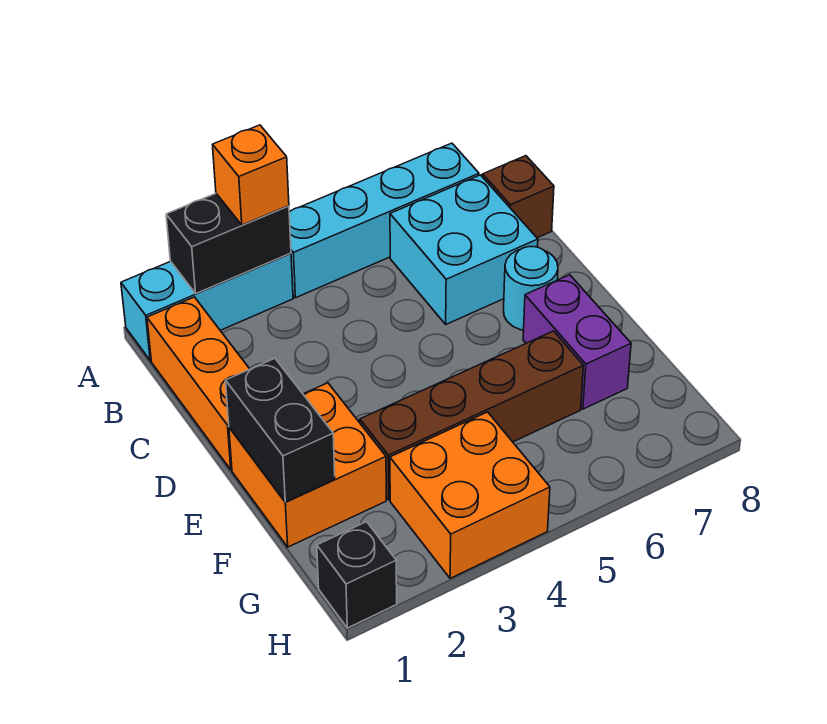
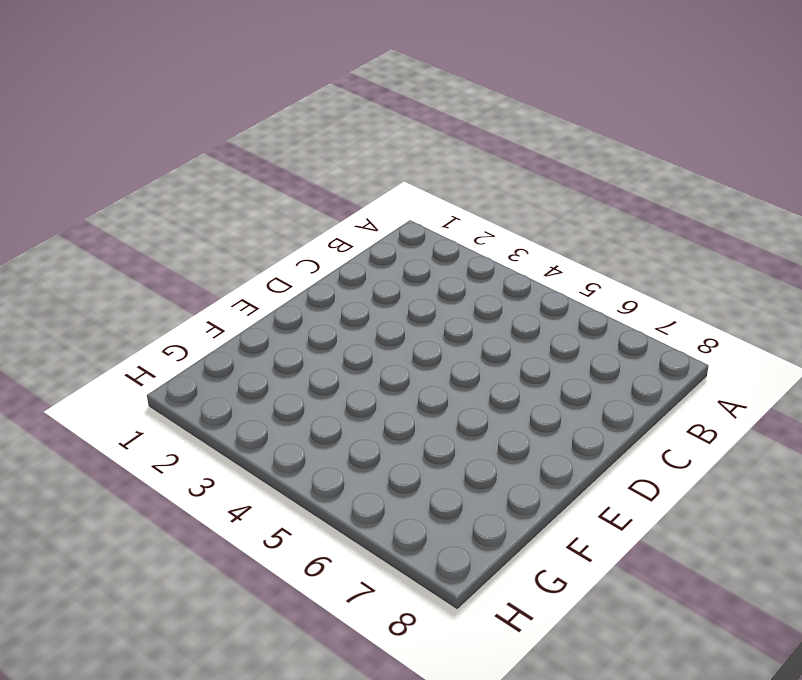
none -> cyan 1x3 brick [121,253,293,361]
none -> cyan 1x4 brick [289,143,479,298]
none -> orange 1x3 brick [147,297,249,470]

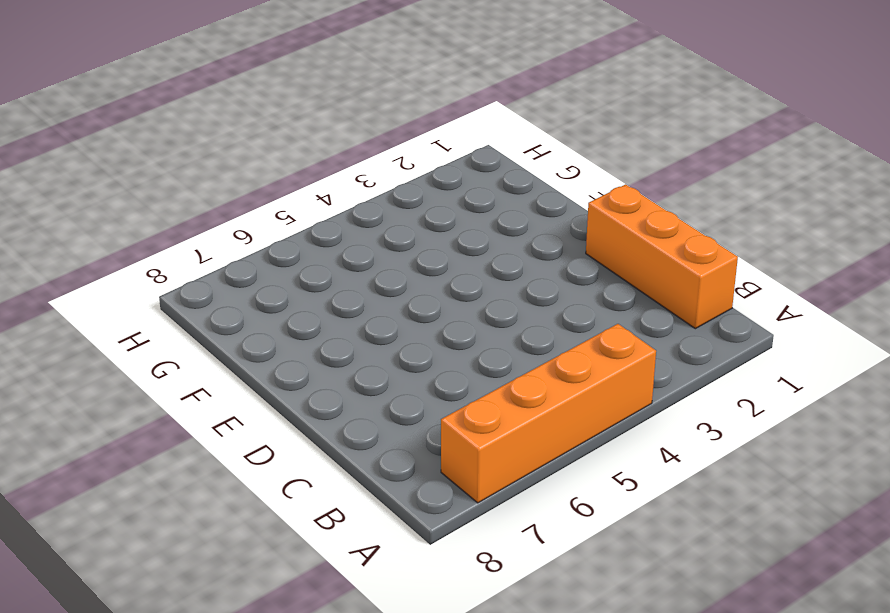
orange 1x4 brick [441,324,656,503] -> cyan 1x4 brick [289,143,479,298]
none -> cyan 1x3 brick [121,253,293,361]
none -> cyan 2x2 brick [390,175,538,324]
none -> brown 1x1 brick [483,156,554,238]

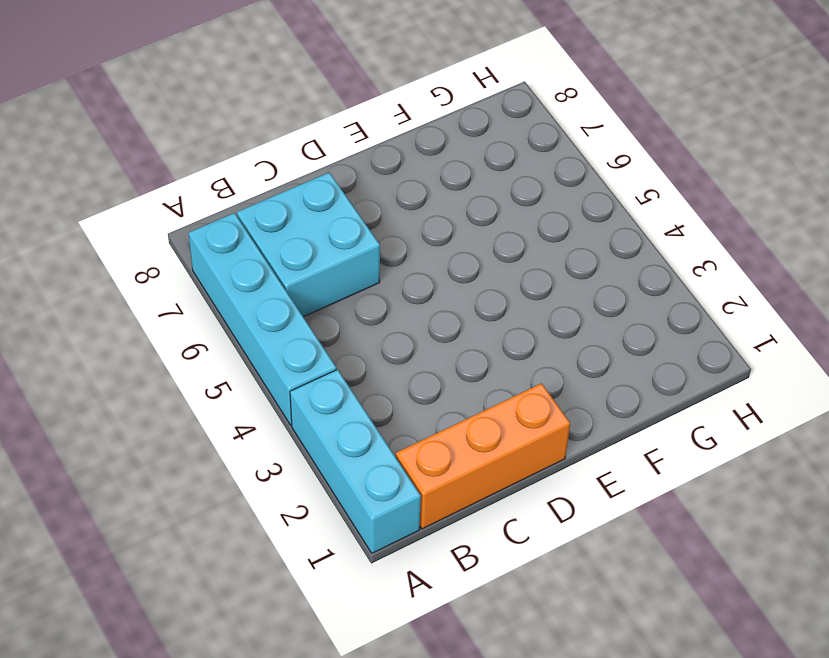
none -> brown 1x1 brick [483,156,554,238]
none -> cyan 1x1 round brick [504,247,558,330]
none -> orange 2x2 brick [229,383,386,547]

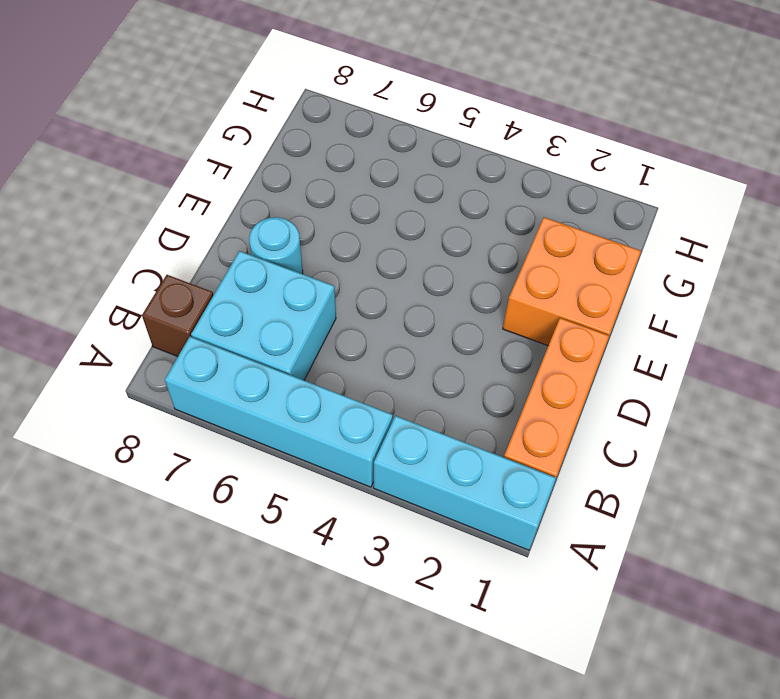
none -> purple 1x2 brick [523,275,631,409]
none -> brown 1x4 brick [360,331,584,500]
none -> orange 2x2 brick [390,412,550,578]

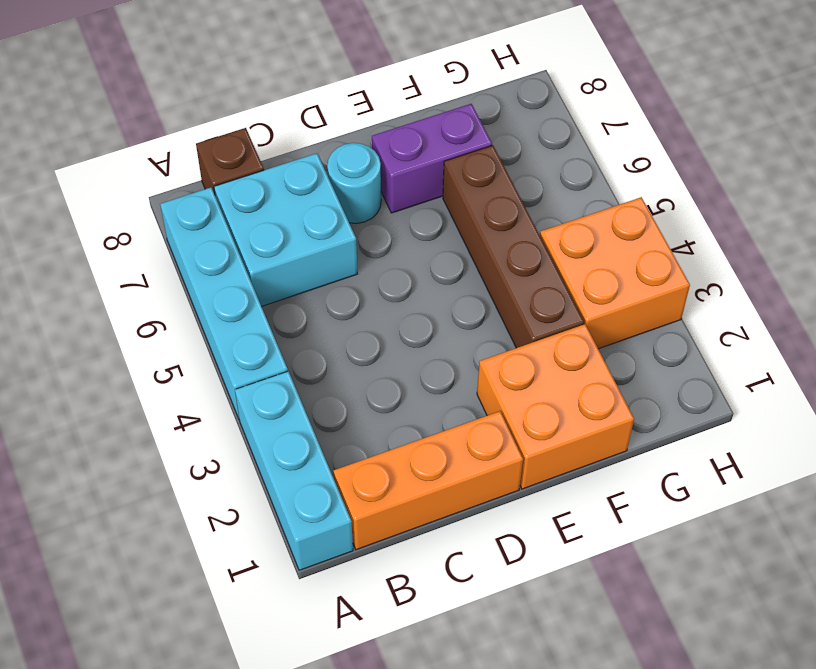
none -> black 1x1 brick [317,522,397,628]
none -> black 1x2 brick [166,194,291,293]
none -> black 1x2 brick [226,358,335,502]

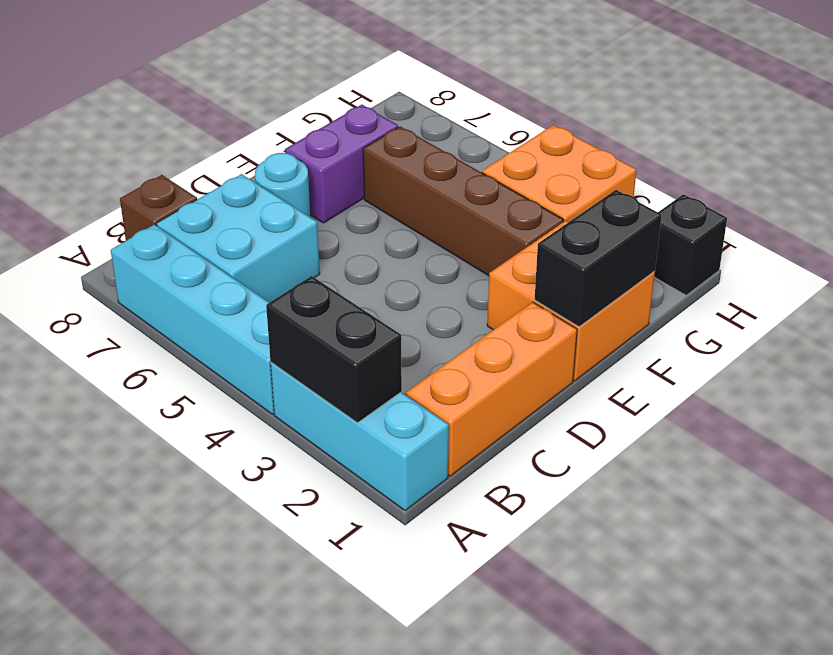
none -> orange 1x1 brick [213,125,289,225]

